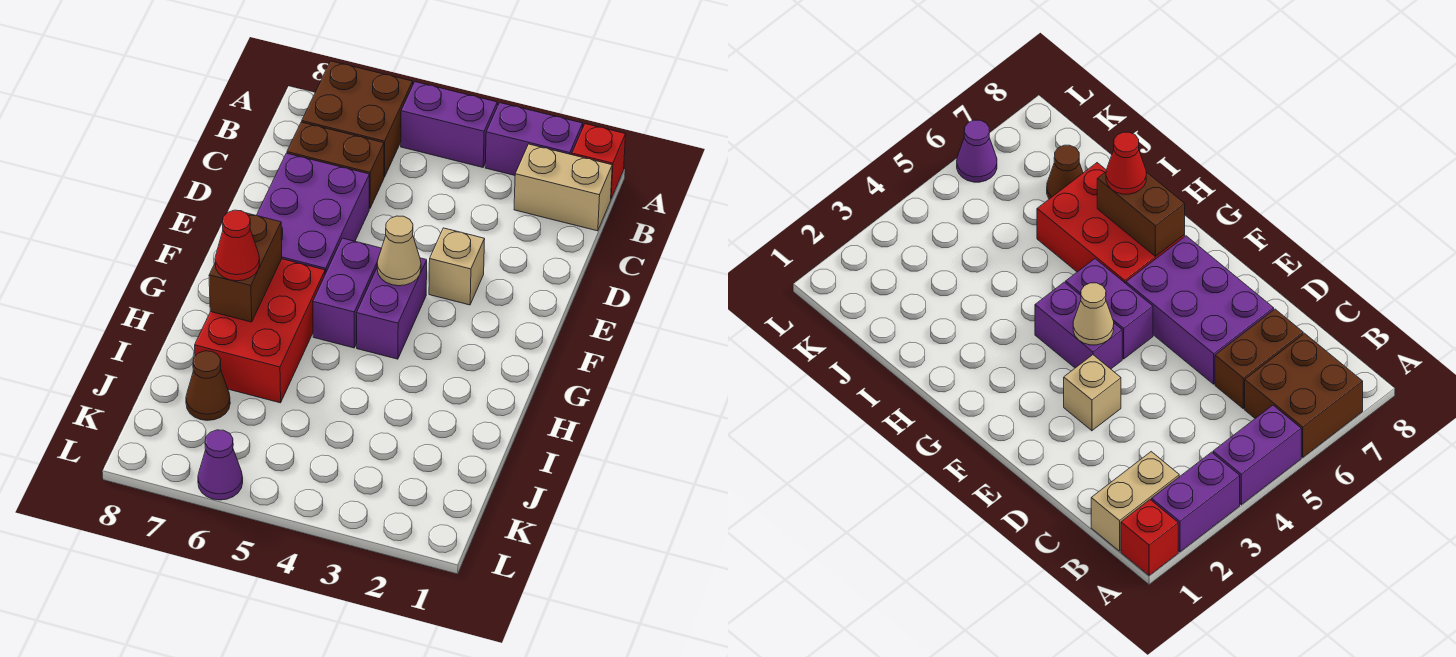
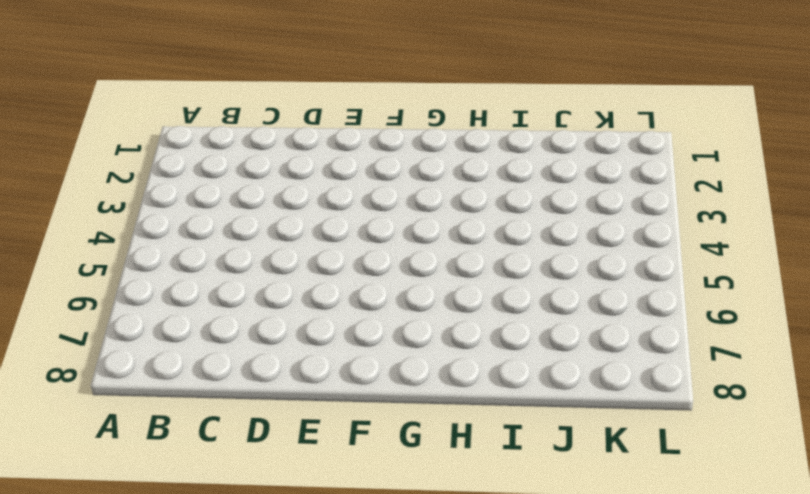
none -> red 1x1 brick [572,124,626,198]
none -> purple 1x2 brick [485,103,583,175]
none -> purple 1x2 brick [401,82,497,167]

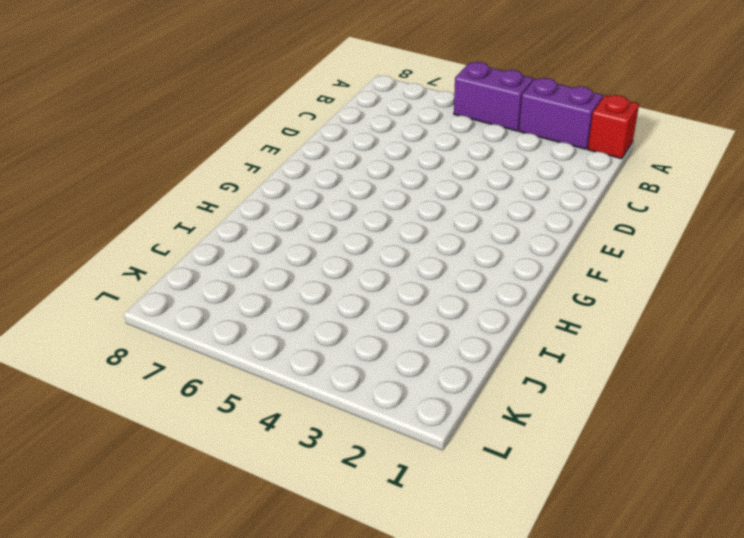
none -> brown 2x2 brick [302,61,413,177]
none -> tan 1x2 brick [514,144,612,231]
none -> brown 1x2 brick [287,122,384,209]

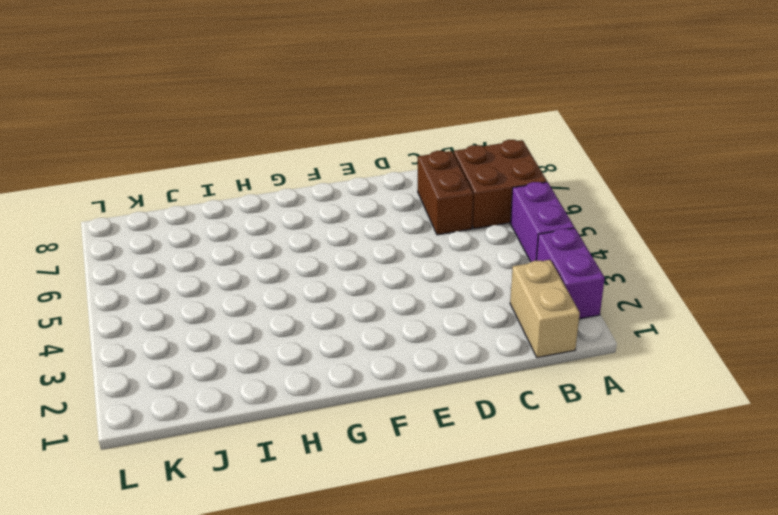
none -> red 1x1 brick [572,124,626,198]
none -> purple 2x3 brick [256,153,369,274]
none -> tan 1x1 brick [429,228,485,305]

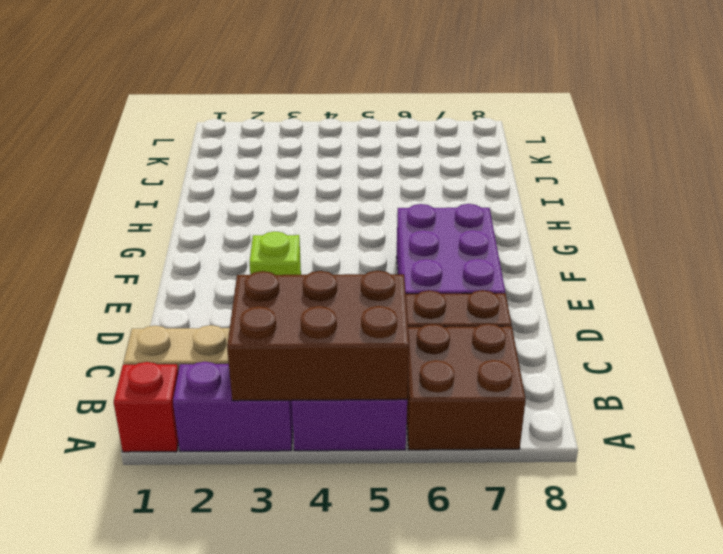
brown 2x3 brick [227,271,409,401] -> none
lime 1x1 brick [250,232,301,275] -> tan 1x1 brick [429,228,485,305]
none -> purple 1x2 brick [356,258,427,359]
none -> purple 1x2 brick [313,238,382,348]
none -> red 2x3 brick [195,259,325,403]

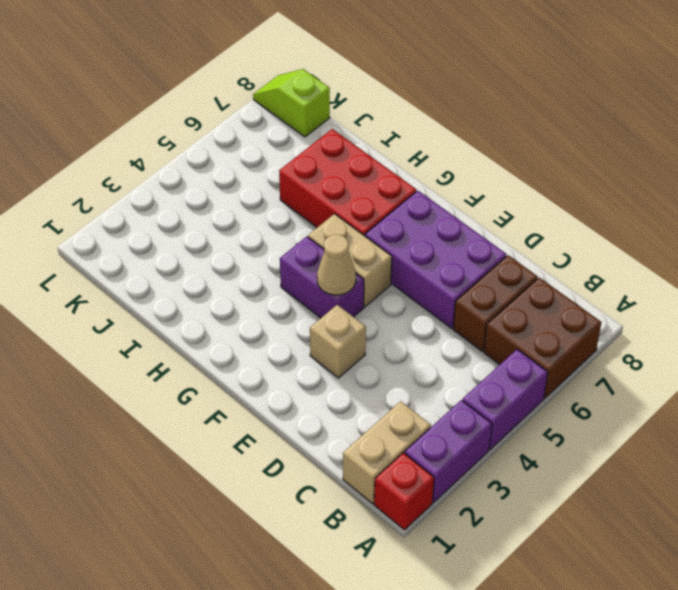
tan 1x2 brick [308,214,392,307] -> purple 1x2 brick [313,238,382,348]
lime 1x2 slope [253,69,330,137] -> none
none -> brown 1x1 cone [186,351,230,420]
none -> purple 1x1 cone [198,430,243,500]
none -> brown 1x2 brick [209,213,282,322]

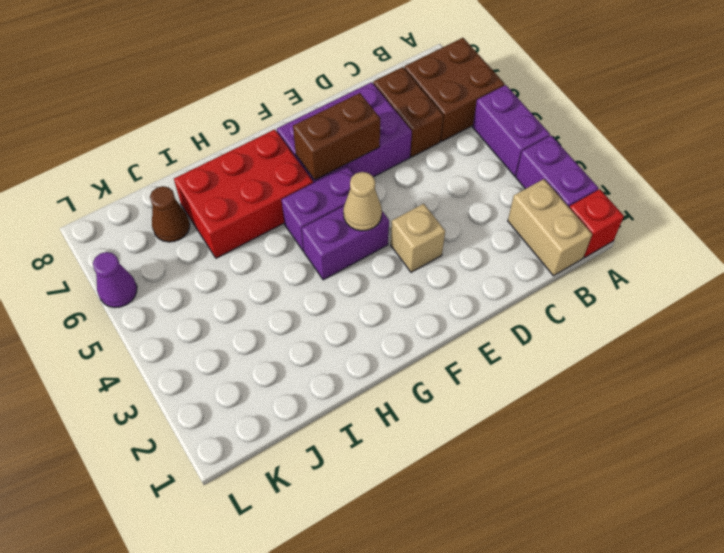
brown 1x2 brick [293,93,380,180] -> brown 1x2 brick moved to [209,213,282,322]
none -> red 1x1 cone [215,210,260,281]

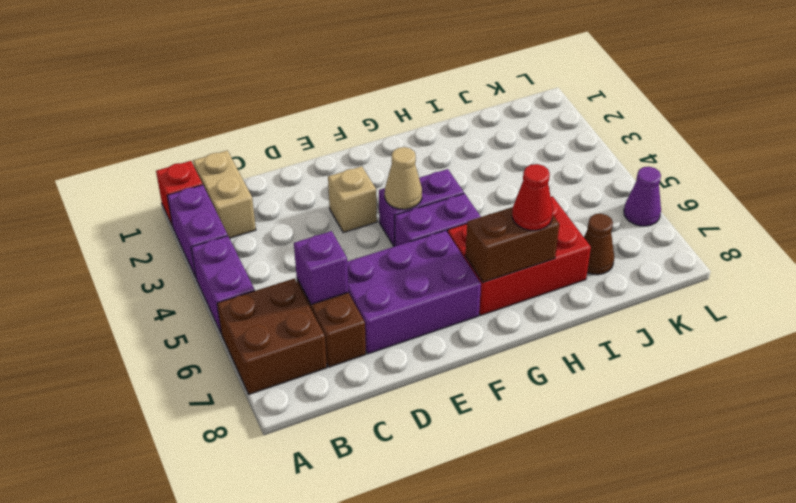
purple 1x1 brick [294,231,349,305] -> none

